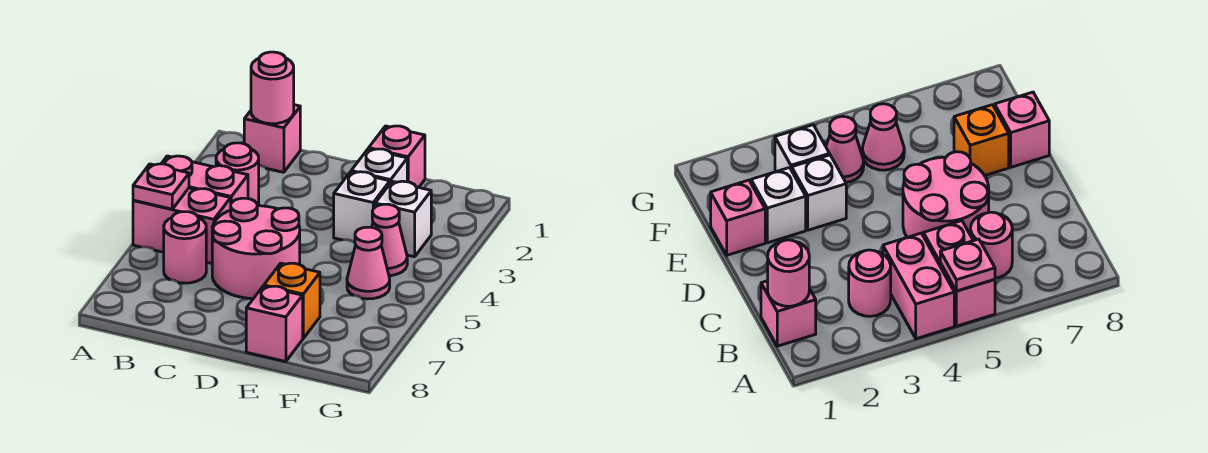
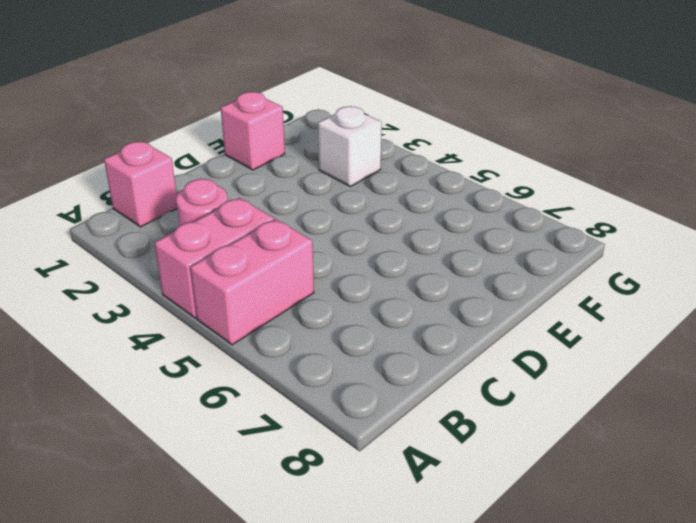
none -> pink 1x1 round brick [164,212,206,283]
none -> pink 2x2 round brick [212,198,300,299]
none -> white 1x1 brick [351,149,407,183]

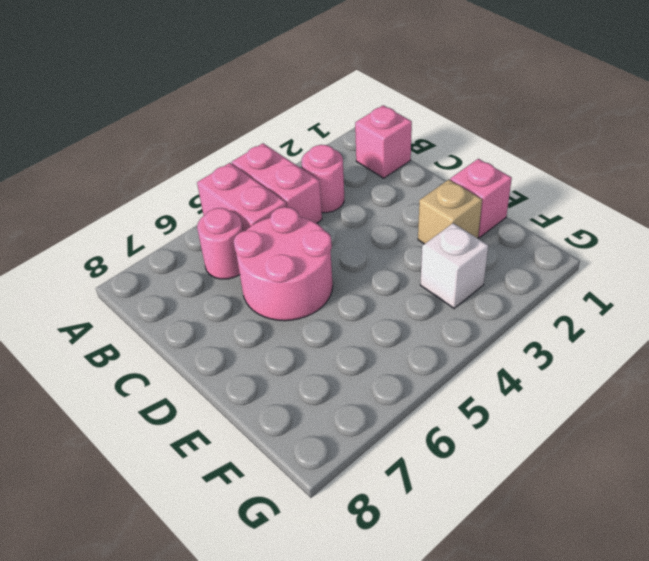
tan 1x1 brick [418,180,482,244] -> white 1x1 brick [351,149,407,183]
none -> white 1x1 brick [334,172,390,242]
none -> orange 1x1 brick [264,263,320,338]
none -> pink 1x1 brick [246,286,303,362]

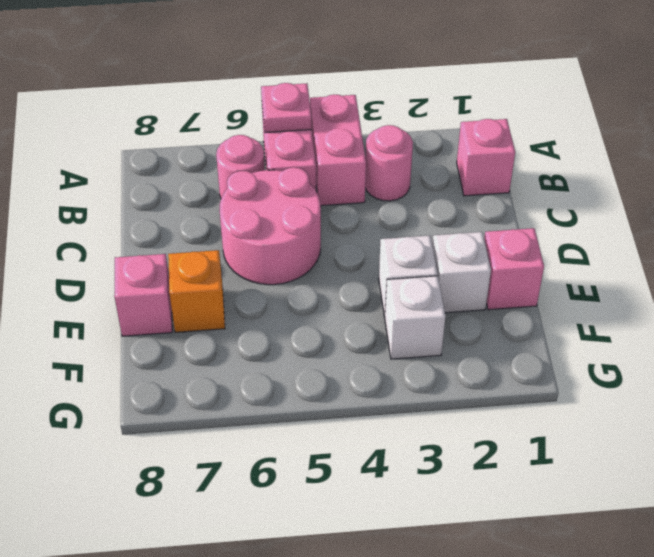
none -> pink 1x1 cone [372,204,407,276]
none -> pink 1x1 cone [347,227,390,299]
none -> pink 1x1 round brick [251,52,294,124]

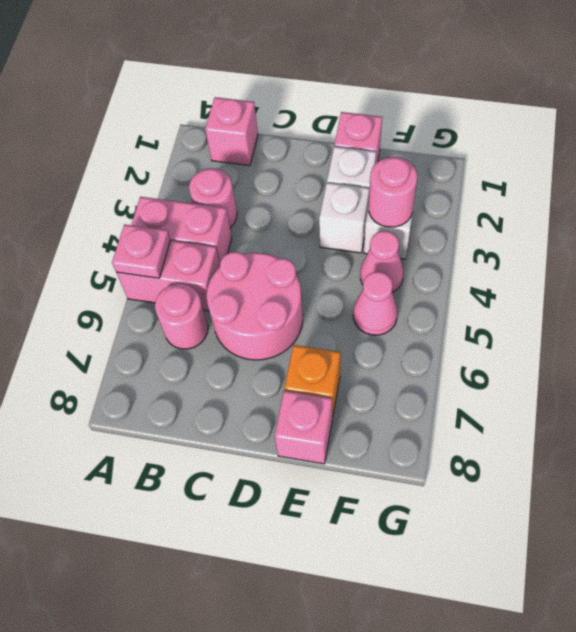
pink 1x1 round brick [369,157,417,227] -> pink 1x1 round brick moved to [251,52,294,124]

